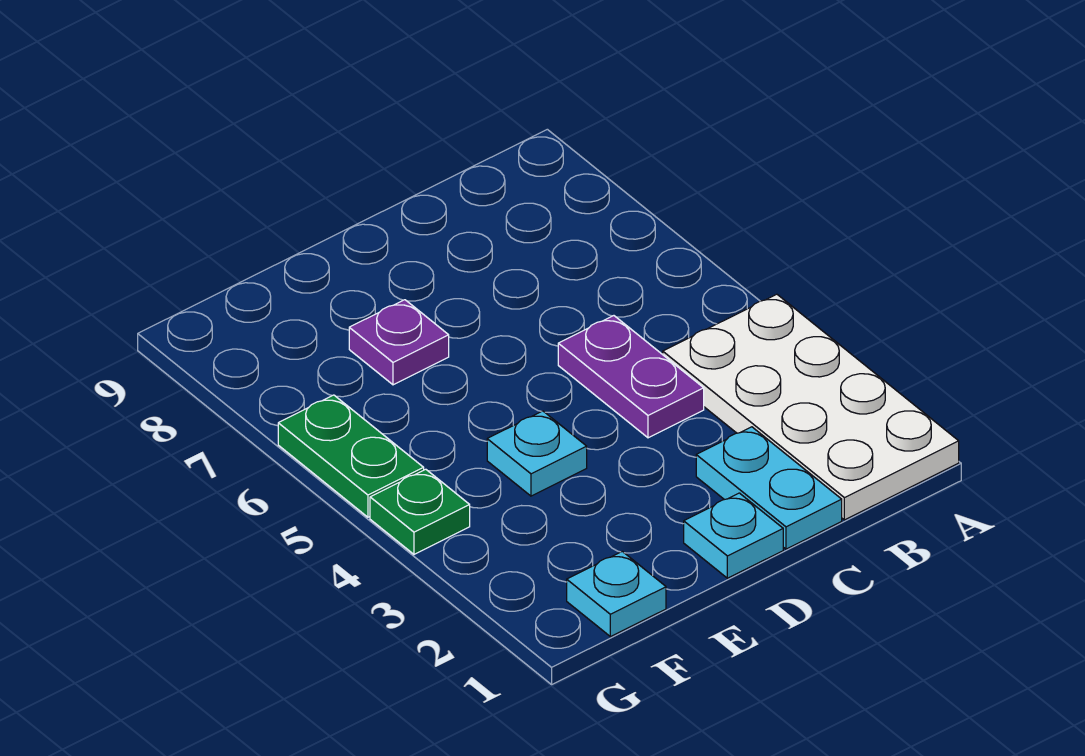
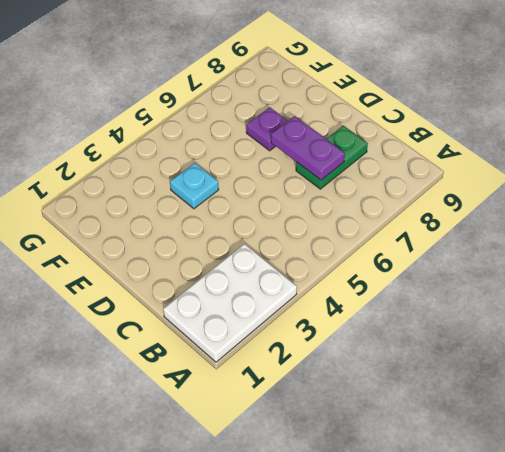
white 2x3 plate [163,244,297,362] -> white 2x4 plate [663,294,959,520]
green 1x2 plate [296,126,368,189] -> green 1x2 plate moved to [278,395,424,517]
purple 1x2 plate [271,116,345,180] -> purple 1x2 plate turned to [558,316,704,438]
none -> cyan 1x2 plate [696,427,842,549]
none -> cyan 1x1 plate [684,493,783,578]

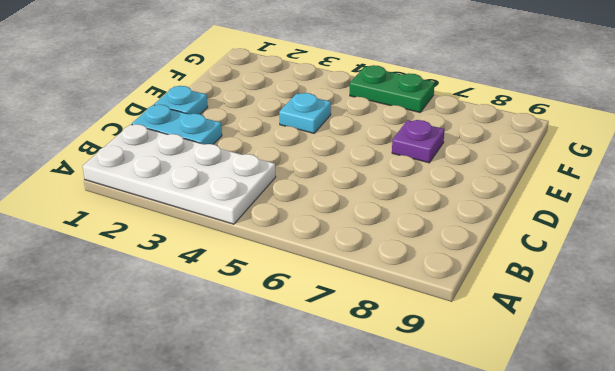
none -> purple 1x2 plate [558,316,704,438]
none -> cyan 1x1 plate [567,551,666,637]

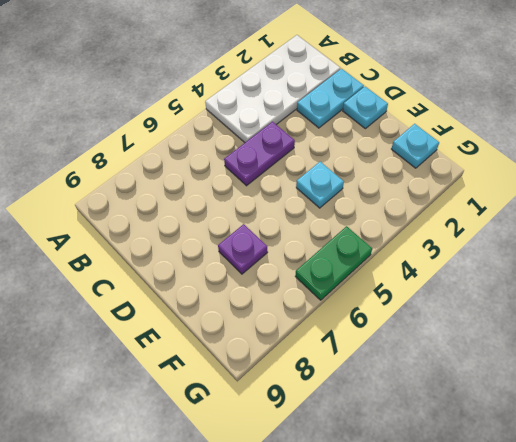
none -> green 1x1 plate [370,469,470,554]

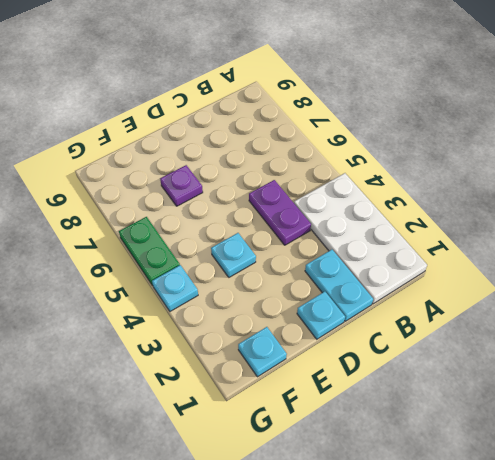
cyan 1x1 plate [152,265,198,311] -> green 1x1 plate [370,469,470,554]

